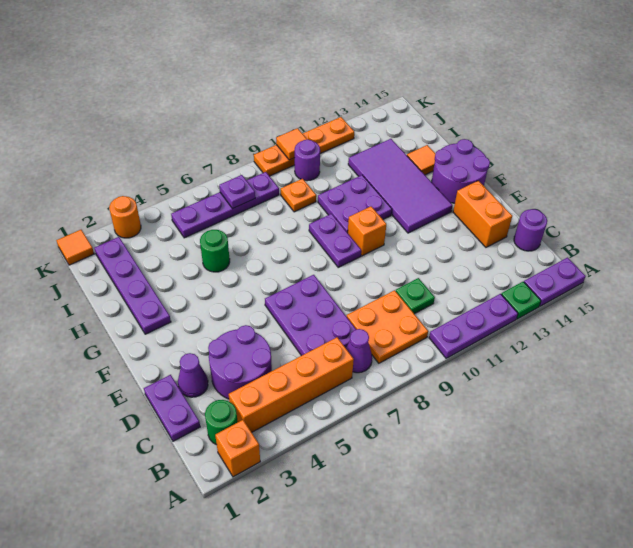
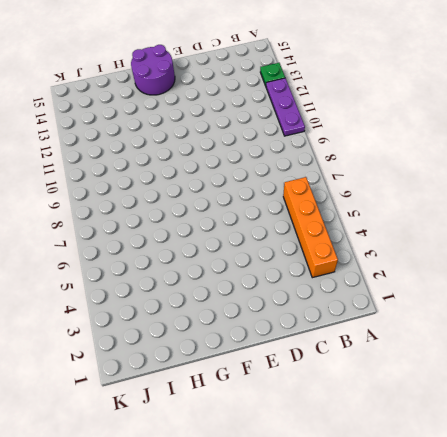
none -> orange 1x1 brick [215,420,260,477]
none -> purple 1x2 plate [524,258,586,306]
none -> green 1x1 round brick [205,400,238,445]
none -> purple 1x1 cone [346,329,372,373]

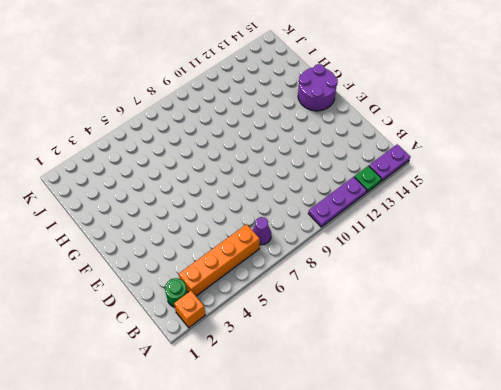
none -> orange 2x2 plate [347,290,428,363]
none -> purple 1x2 plate [144,375,200,441]
none -> purple 2x2 round brick [208,325,272,399]
none -> purple 2x3 plate [265,275,356,356]

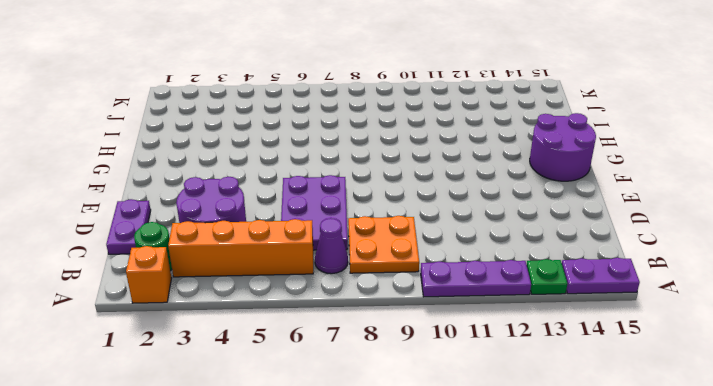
none -> green 1x1 plate [396,278,435,314]
none -> purple 1x1 round brick [514,209,547,251]
none -> purple 1x1 cone [178,353,208,397]
none -> orange 1x2 brick [453,181,512,247]

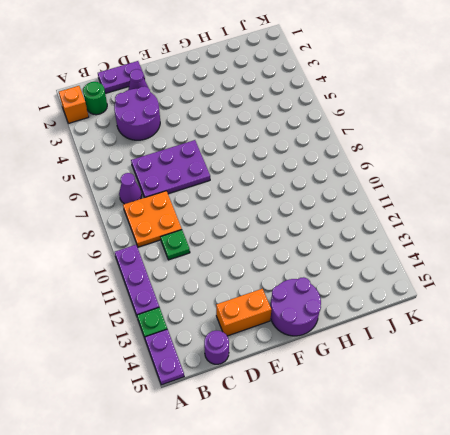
none -> orange 1x4 brick [229,337,354,432]
none -> purple 1x2 plate [309,214,361,267]
none -> orange 1x1 brick [348,206,386,256]
none -> purple 2x4 tile [348,139,453,233]

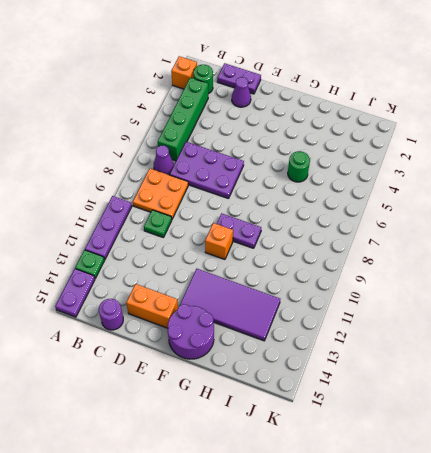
green 1x4 brick [158,78,208,161] -> orange 1x4 brick [229,337,354,432]
none -> purple 2x2 round brick [208,325,272,399]
none -> purple 1x4 plate [95,237,171,334]
none -> purple 2x2 plate [318,175,392,233]
none -> orange 1x1 tile [407,145,435,175]

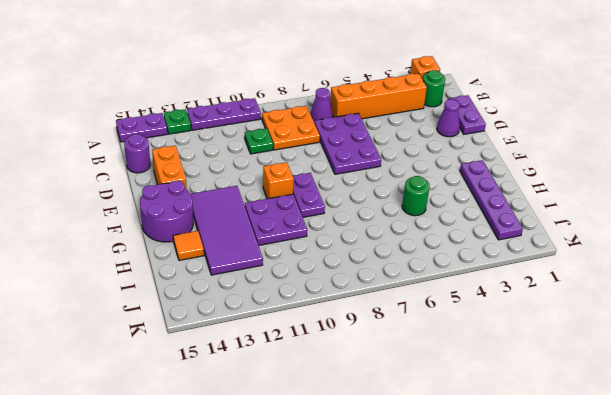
none -> purple 2x2 round brick [208,325,272,399]
none -> orange 1x1 plate [281,179,316,212]
none -> purple 1x4 plate [171,172,279,238]
none -> purple 1x1 round brick [295,140,320,181]

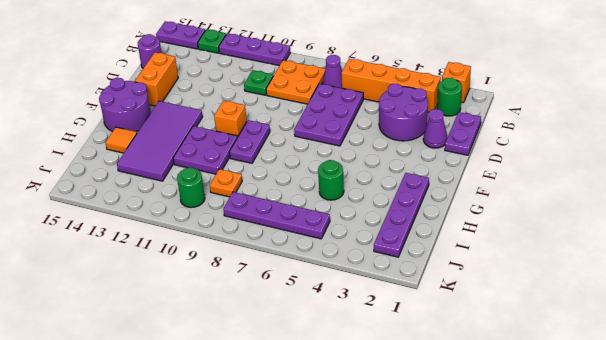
green 1x1 round brick [177,168,205,208] -> purple 1x1 round brick [295,140,320,181]
none -> orange 1x1 tile [56,230,94,265]
none -> orange 1x1 round brick [109,196,141,238]
none -> orange 1x4 plate [254,117,354,176]
none -> purple 1x1 plate [219,175,255,209]

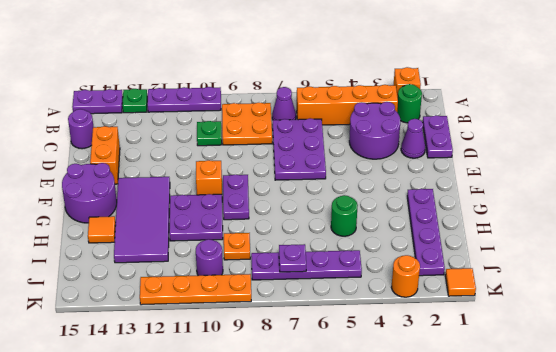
none -> orange 1x1 tile [276,128,307,160]

